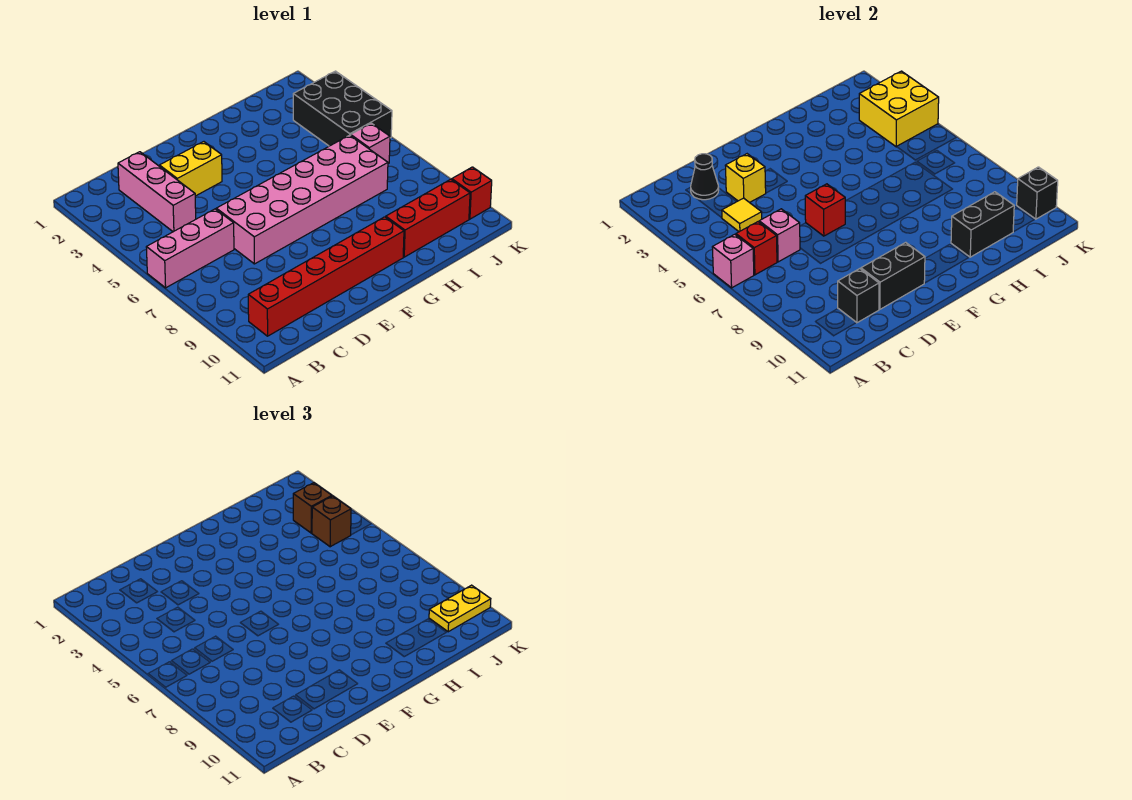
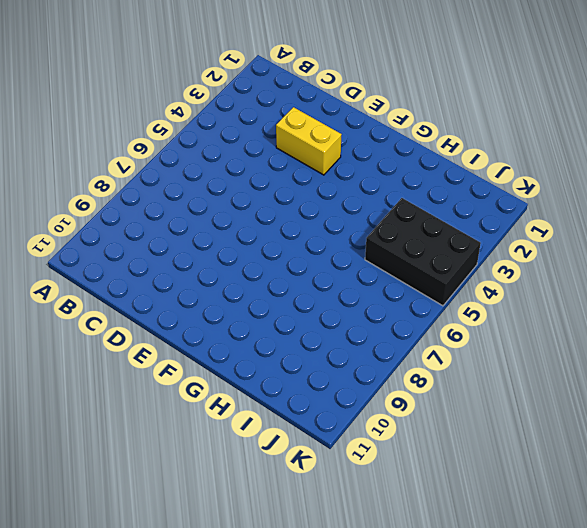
black 2x3 brick [365,198,481,306] -> black 2x3 brick turned to [293,71,392,146]
none -> pink 1x3 brick [146,209,234,288]
none -> red 1x6 brick [248,217,404,336]
none -> pink 1x3 brick [118,152,196,232]

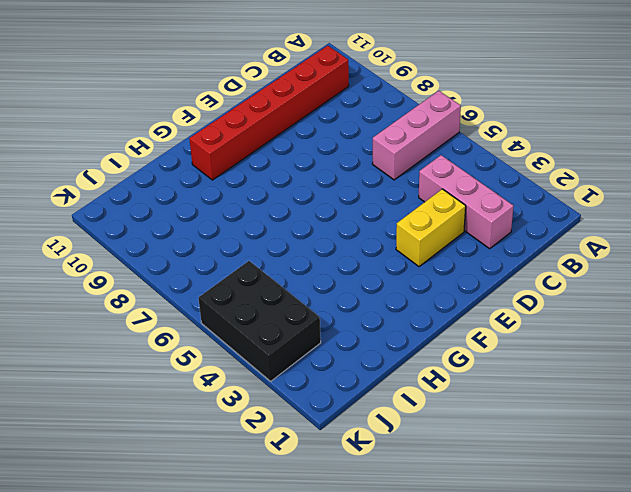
none -> pink 2x6 brick [216,135,388,264]
none -> red 1x3 brick [386,179,470,257]
none -> pink 1x1 brick [351,123,390,164]

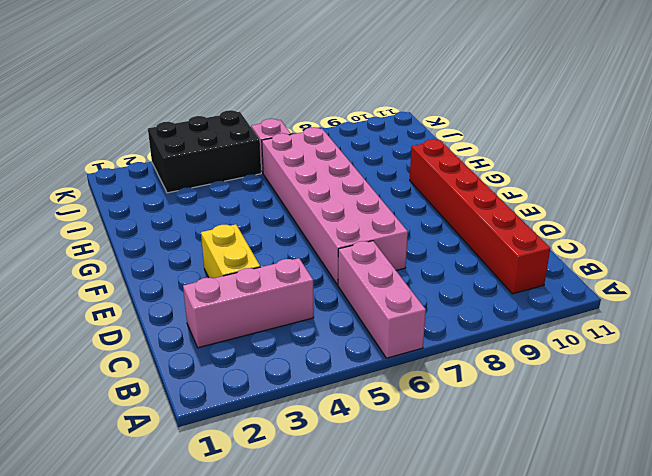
none -> red 1x3 brick [386,179,470,257]
none -> red 1x1 brick [452,167,492,219]
none -> pink 1x1 brick [712,234,754,288]

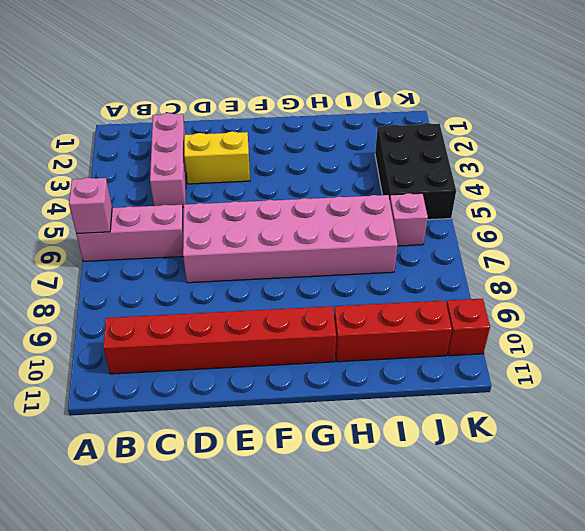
none -> red 1x1 brick [736,222,777,275]
none -> black 1x1 cone [691,154,719,200]
none -> yellow 1x1 tile [722,198,762,232]

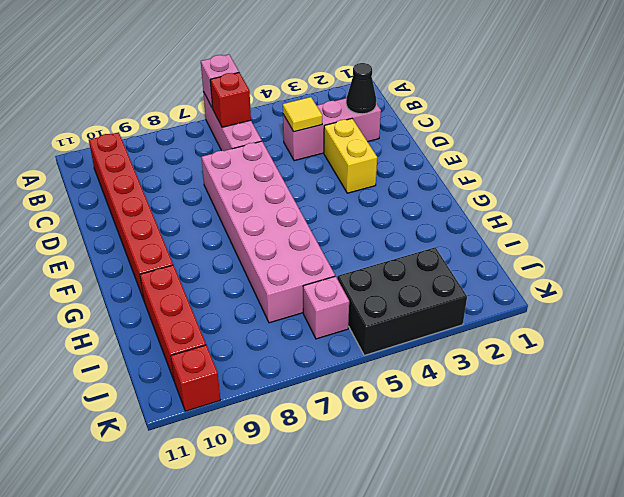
none -> pink 1x1 brick [759,209,800,262]
none -> black 1x1 brick [838,269,879,323]
none -> yellow 1x1 brick [725,154,766,203]

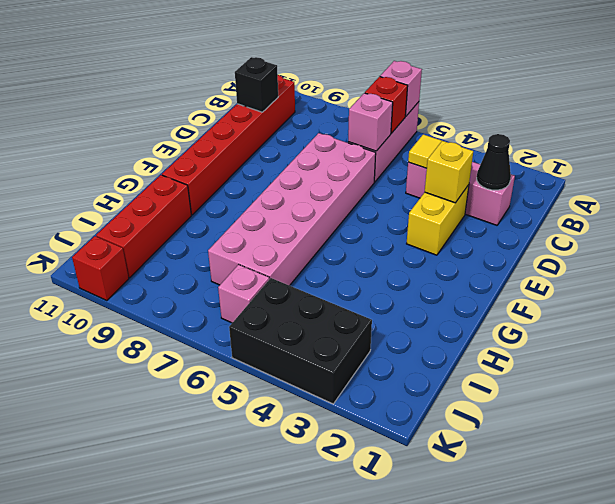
none -> black 1x2 brick [861,242,925,309]
none -> red 1x1 brick [805,184,845,236]
none -> black 1x2 brick [951,192,1014,257]

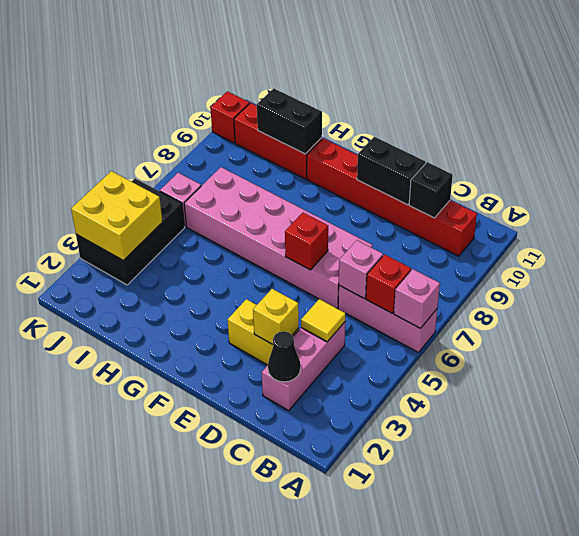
none -> black 1x1 brick [1017,167,1058,219]
none -> brown 1x1 brick [293,483,332,533]
none -> brown 1x1 brick [312,496,351,547]

